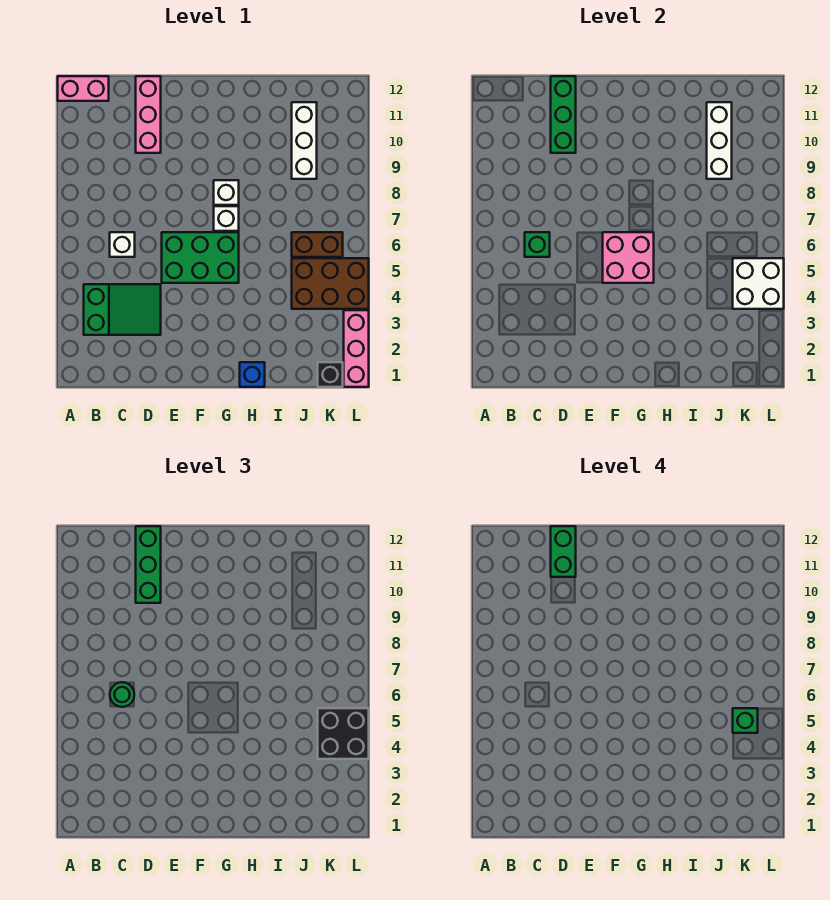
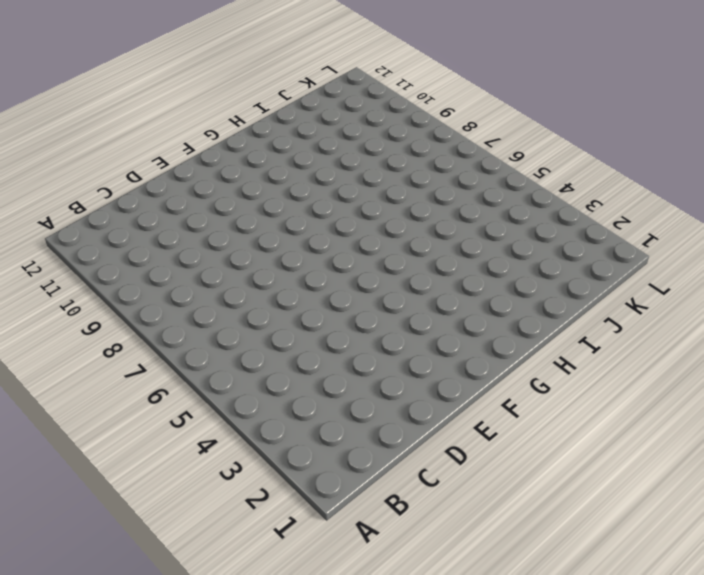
none -> pink 1x2 brick [58,76,109,101]
none -> green 2x3 slope [84,284,161,335]
none -> white 1x1 brick [110,232,135,257]

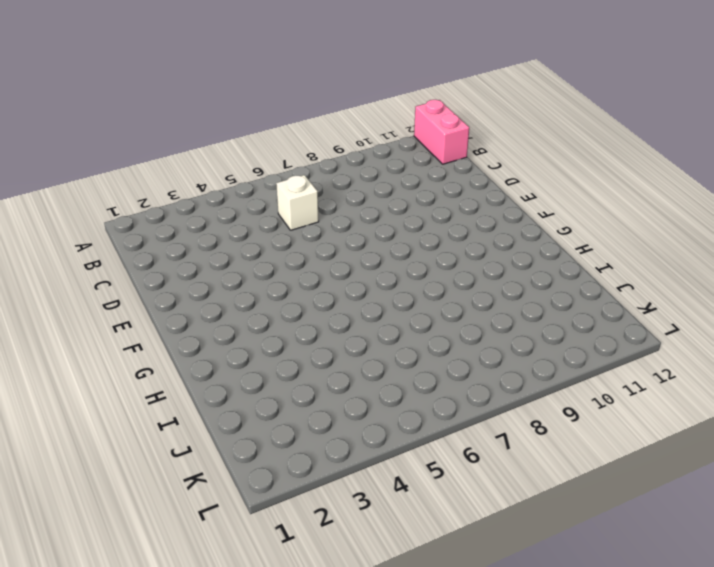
none -> green 2x3 slope [84,284,161,335]
none -> pink 1x3 brick [136,76,161,153]
none -> green 2x3 brick [162,232,239,283]

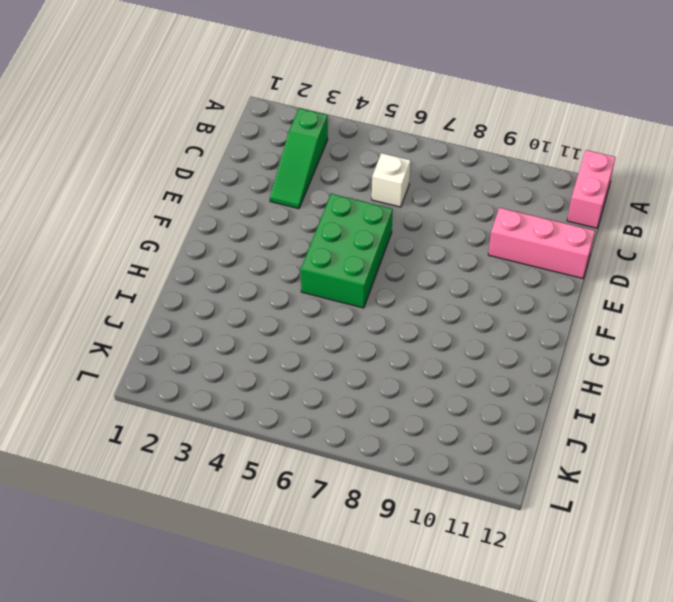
green 1x3 slope [270,108,328,209] -> green 2x3 slope [84,284,161,335]
none -> white 1x1 brick [214,206,239,231]
none -> white 1x1 brick [214,180,239,205]
none -> blue 1x1 brick [240,362,265,387]

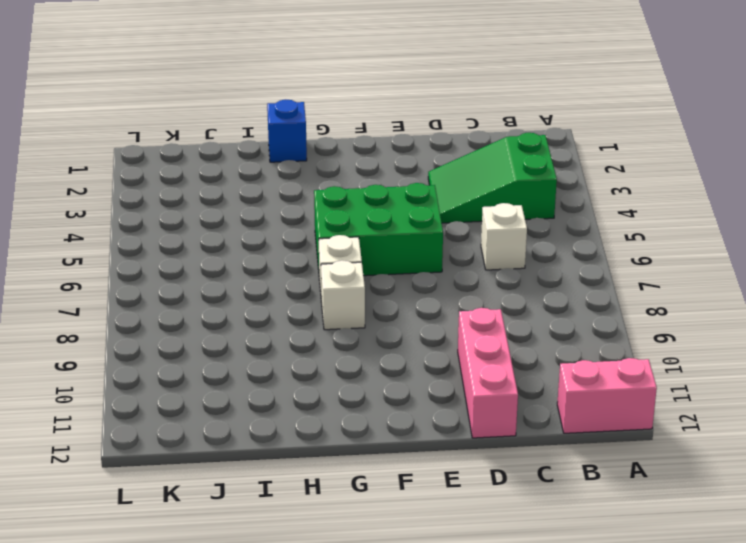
none -> brown 2x3 brick [292,258,369,309]
none -> brown 1x2 brick [292,232,343,257]
none -> white 1x3 brick [292,102,317,179]

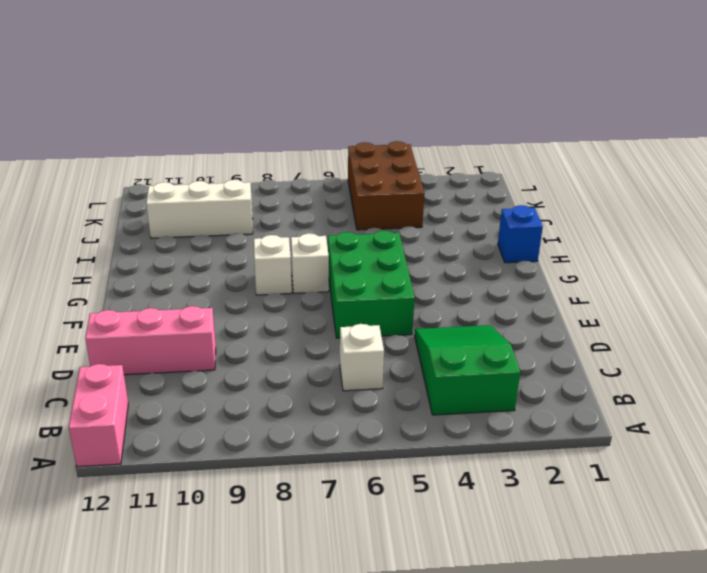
none -> brown 1x2 brick [292,232,343,257]
none -> black 1x1 brick [318,362,343,387]
none -> pink 1x3 brick [344,310,369,387]

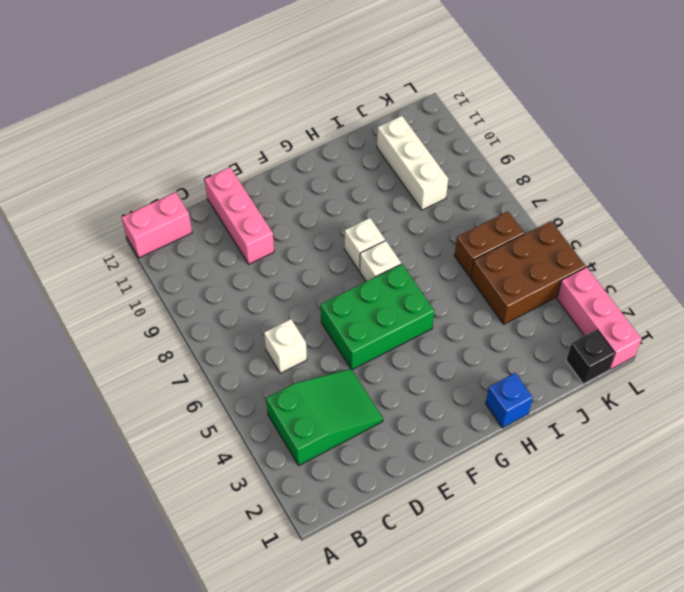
none -> green 1x1 brick [525,232,550,257]
none -> green 1x3 brick [551,76,576,153]
none -> pink 2x2 brick [603,232,654,283]

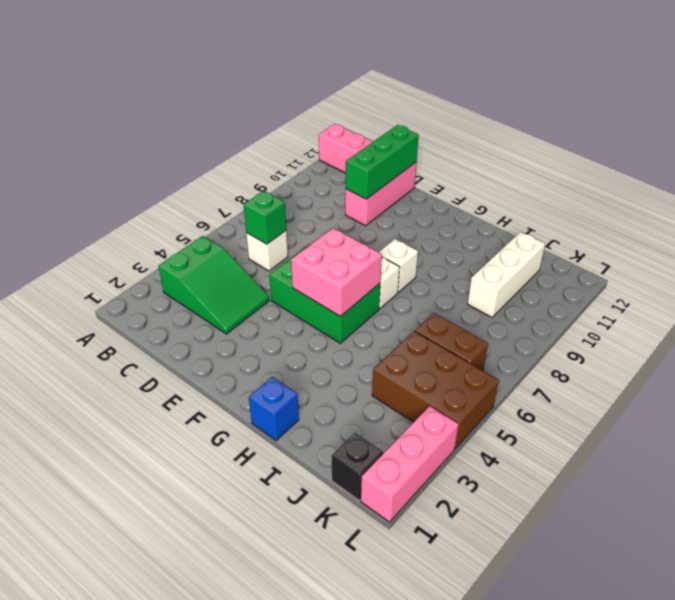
none -> white 1x3 brick [707,102,732,179]
none -> white 2x2 brick [733,258,784,309]
none -> green 1x1 round brick [110,682,134,707]

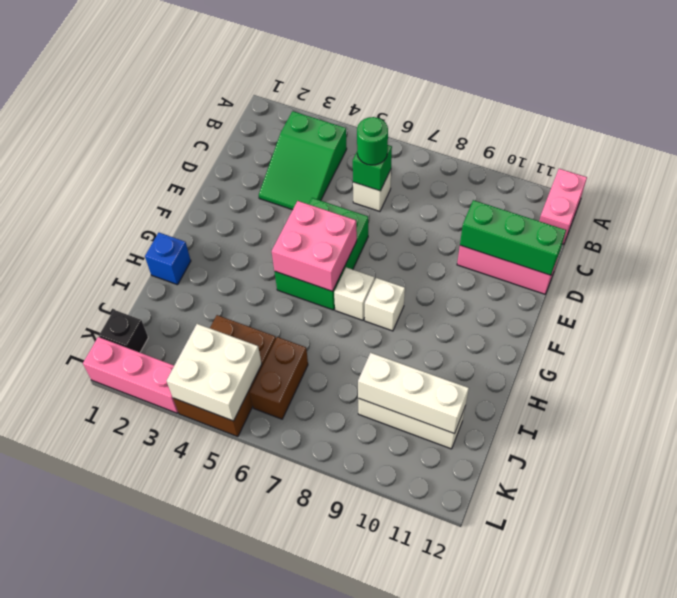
none -> green 1x3 brick [136,526,161,603]
none -> black 2x2 brick [318,708,369,759]
none -> green 1x2 brick [551,526,576,577]

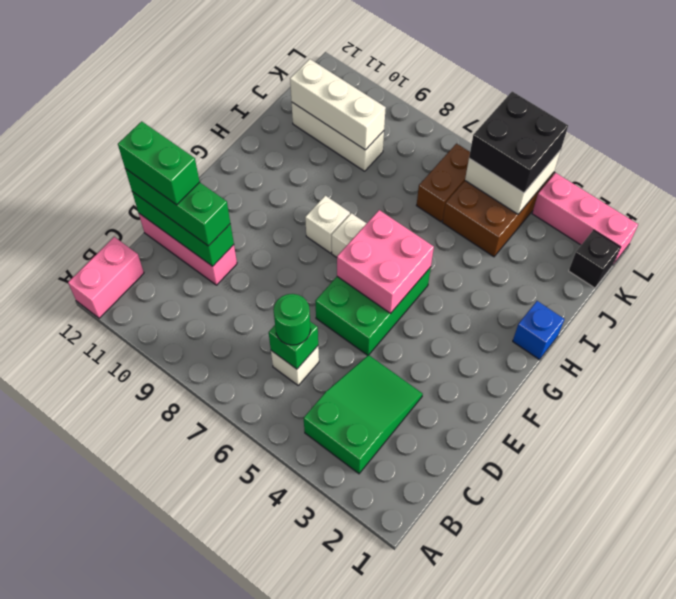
none -> green 1x1 brick [733,708,758,733]

